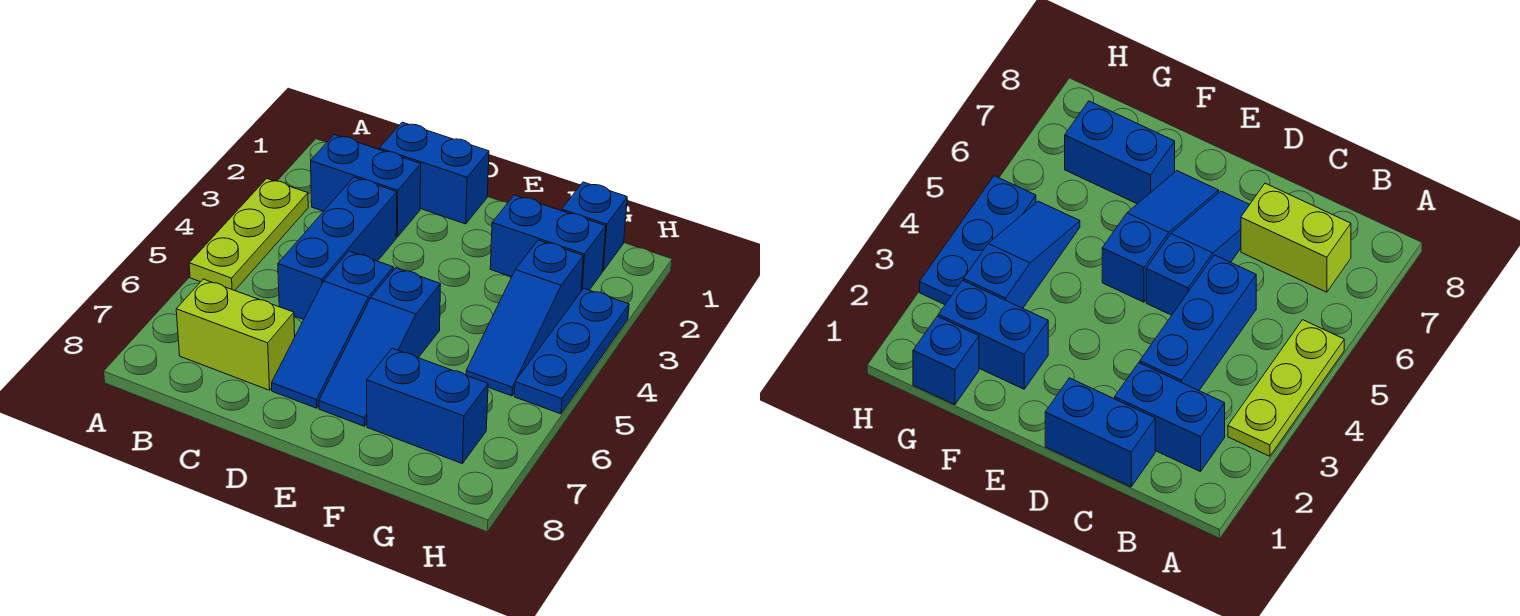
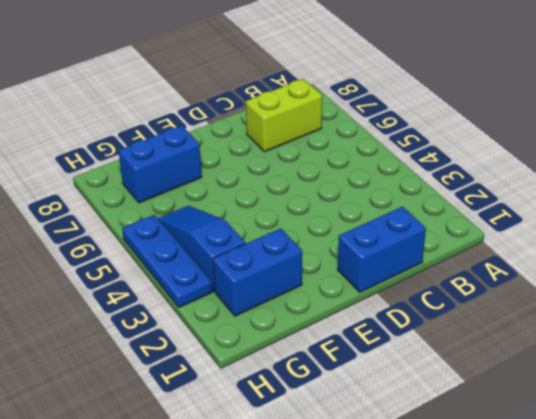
none -> lime 1x3 plate [189,179,308,290]
none -> blue 1x2 brick [311,135,421,237]
none -> blue 1x3 brick [278,177,397,320]

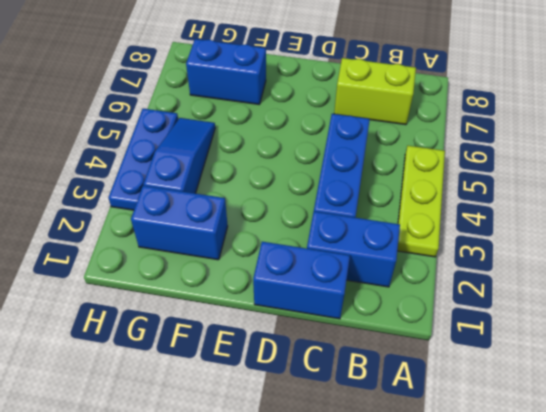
none -> blue 1x3 slope [272,251,393,408]
none -> blue 1x3 slope [319,268,441,426]
none -> blue 1x1 brick [562,182,627,271]

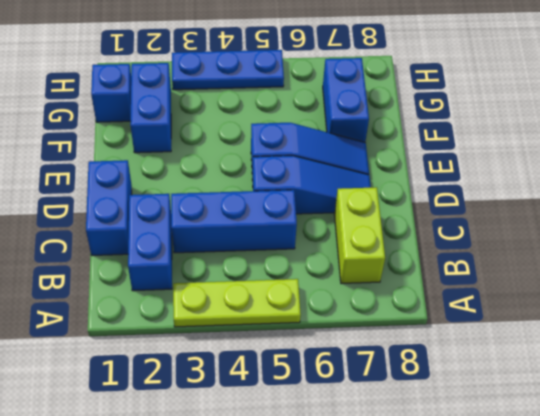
none -> blue 1x3 slope [466,240,583,396]

